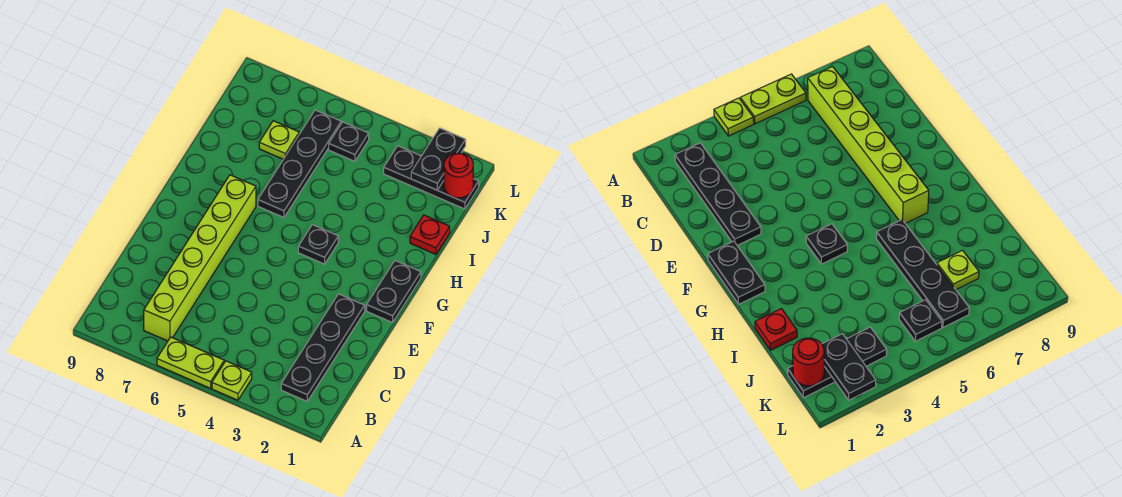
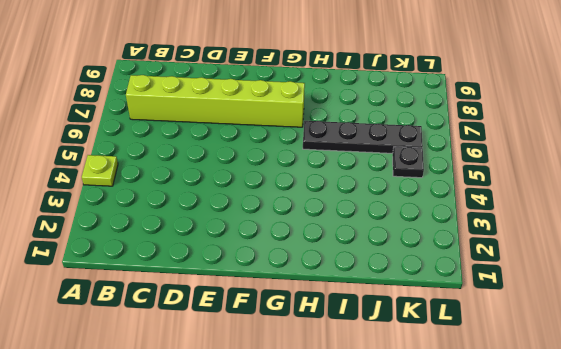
none -> lime 1x2 plate [157,337,224,388]
none -> black 1x4 plate [281,294,365,401]
none -> black 1x2 plate [367,261,421,322]

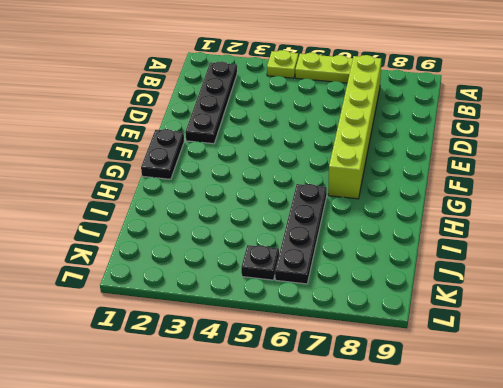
none -> black 1x1 plate [298,225,338,264]
none -> red 1x1 plate [410,215,450,254]
none -> lime 1x1 plate [259,121,299,159]

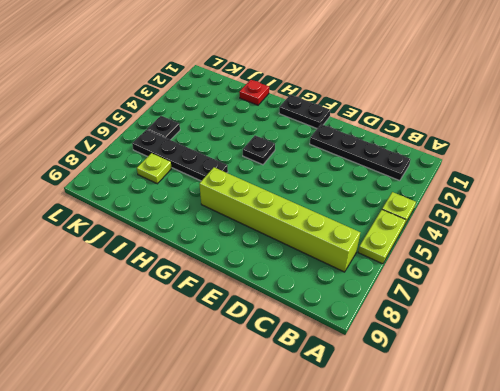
none -> black 1x3 plate [384,146,479,209]
none -> red 1x1 round brick [444,153,473,198]
none -> black 1x2 plate [411,128,466,190]

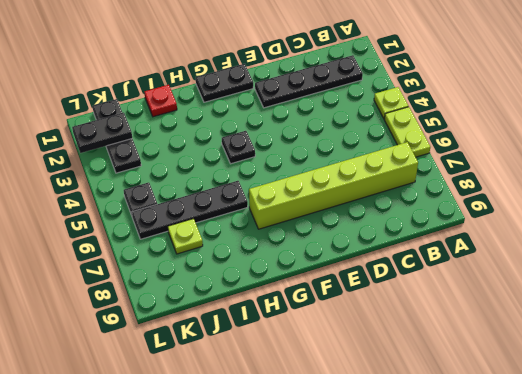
none -> red 1x1 round brick [444,153,473,198]

